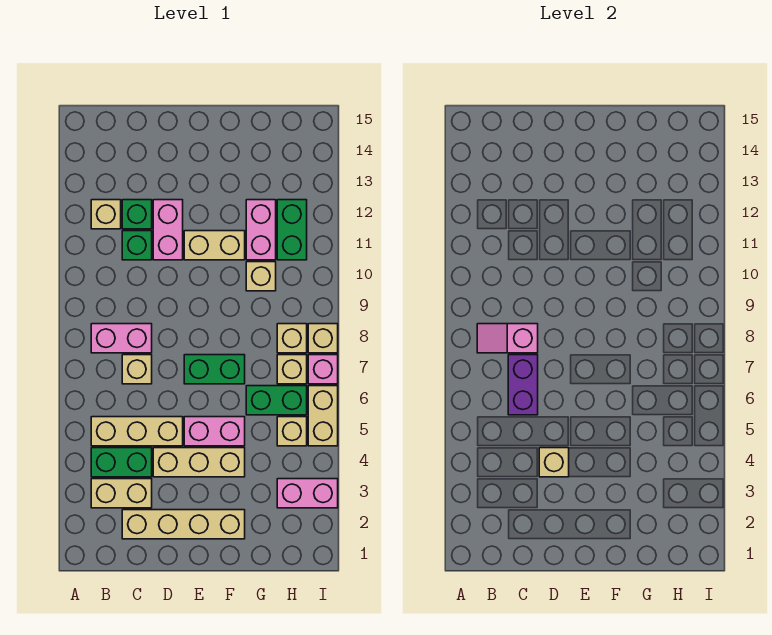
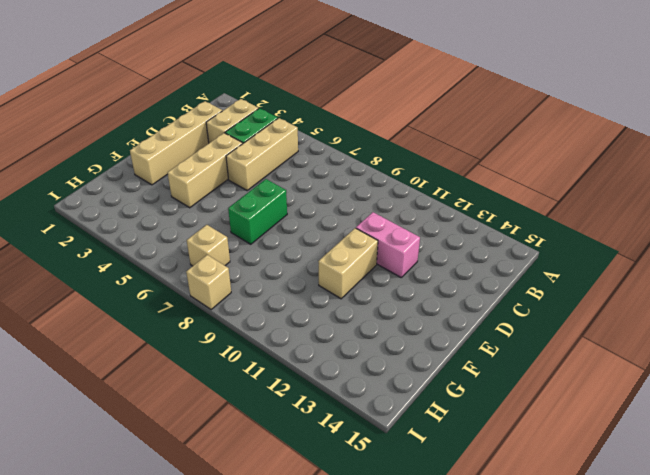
none -> pink 1x2 brick [91,324,152,353]
none -> tan 1x1 brick [91,200,121,229]
none -> tan 1x1 brick [122,355,152,384]

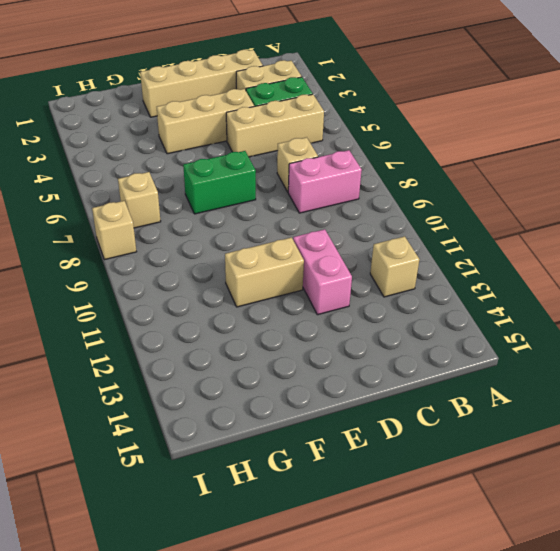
none -> green 1x1 brick [122,231,152,260]
none -> green 1x1 brick [122,200,152,229]
none -> pink 1x2 brick [184,417,245,446]

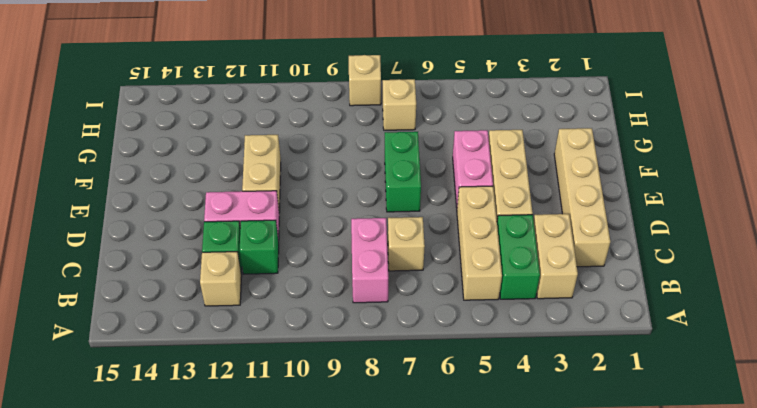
none -> green 1x2 brick [246,386,307,415]
none -> tan 1x1 brick [246,262,276,291]
none -> pink 1x2 brick [246,200,276,260]

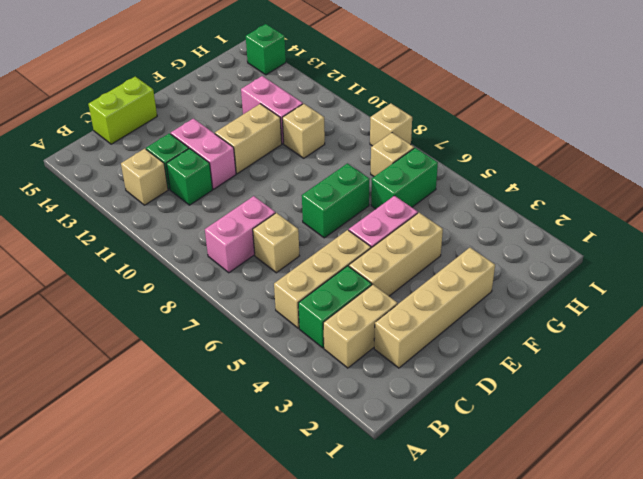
lime 1x2 brick [88,77,157,144] -> none
green 1x1 brick [246,24,286,75] -> none
none -> pink 1x2 brick [277,479,338,508]
none -> tan 1x1 brick [277,417,307,446]
none -> tan 1x1 brick [277,324,307,353]

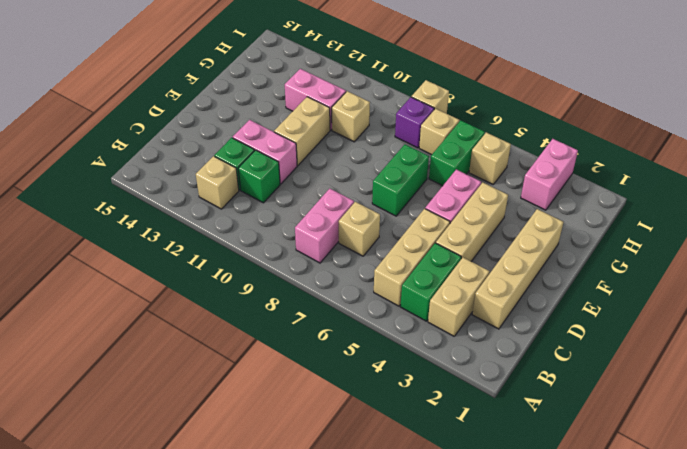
purple 1x1 brick [395,97,434,148] -> tan 1x1 brick [277,324,307,353]
none -> green 1x2 brick [277,200,307,260]
none -> tan 1x2 brick [308,386,338,446]
none -> pink 1x1 brick [308,355,338,384]

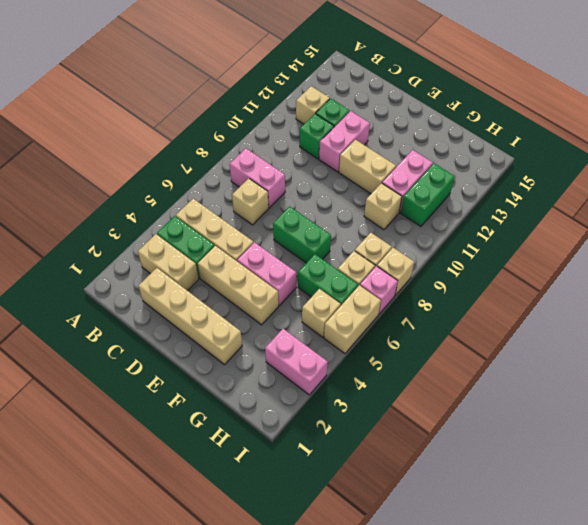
none -> pink 1x2 slope [477,324,538,353]
none -> purple 1x2 brick [508,355,538,415]
none -> tan 1x1 brick [539,448,569,477]

